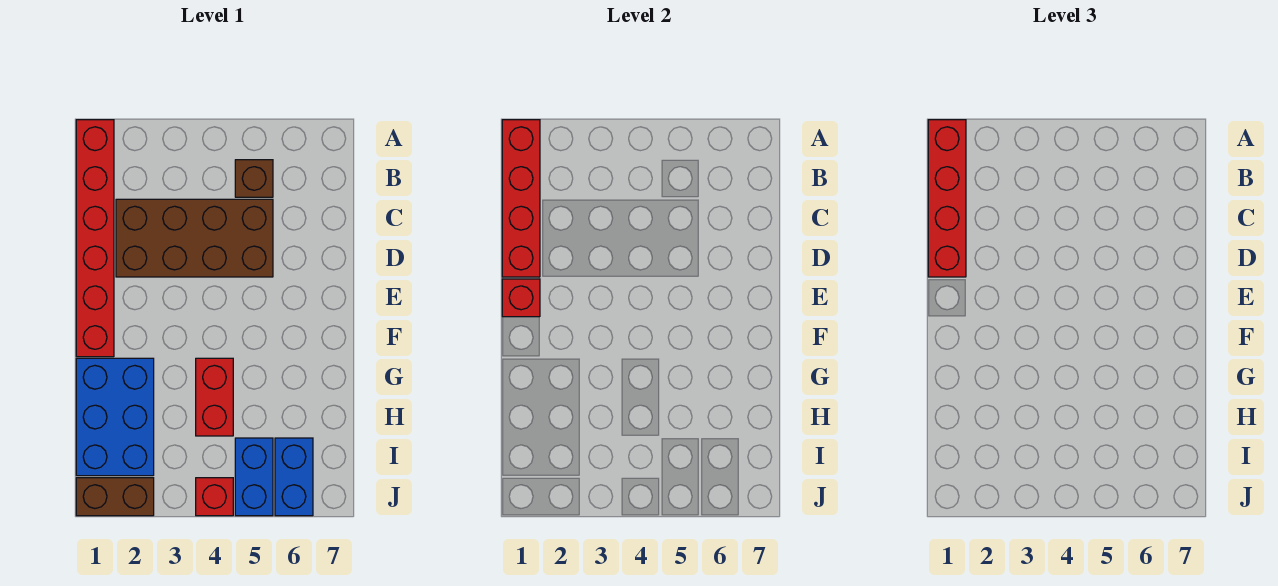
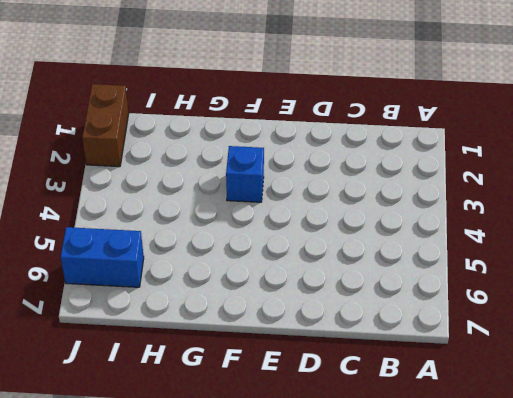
blue 1x1 brick [226,146,264,202] -> none
none -> red 1x6 brick [76,120,114,357]
none -> brown 1x1 brick [235,160,273,197]
none -> brown 2x4 brick [116,199,273,277]

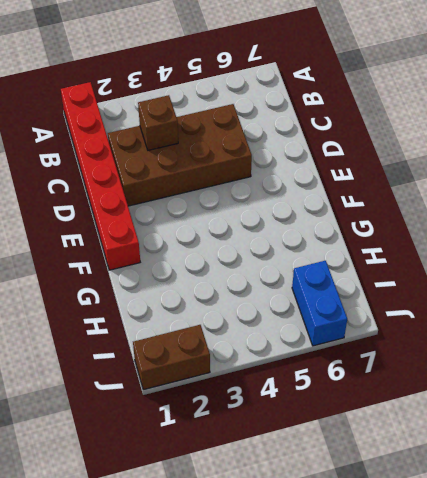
brown 1x1 brick [138,95,178,150] -> brown 1x1 brick moved to [235,160,273,197]
none -> blue 2x3 brick [76,358,154,476]
none -> red 1x2 brick [196,358,233,436]
none -> blue 1x2 brick [235,438,273,516]

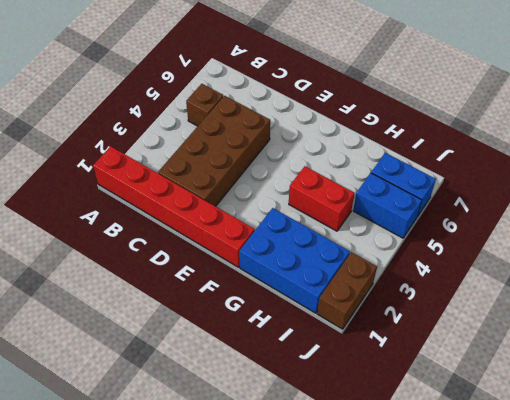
none -> red 1x1 brick [196,478,233,516]
none -> red 1x4 brick [502,120,540,277]
none -> red 1x1 brick [502,279,540,317]

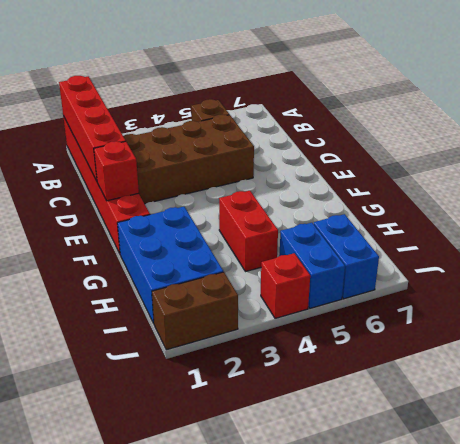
none -> red 1x4 brick [928,120,966,277]

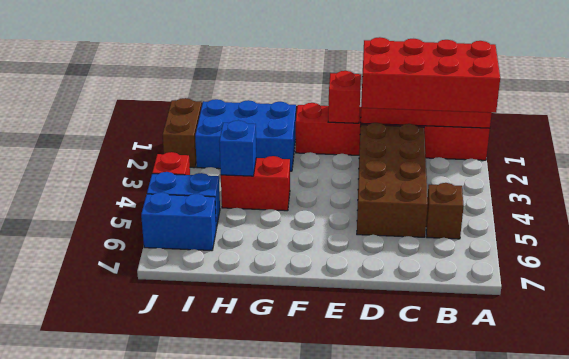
red 2x4 brick [361,37,500,113] -> red 1x4 brick [928,120,966,277]
blue 1x1 brick [219,120,256,176] -> none

